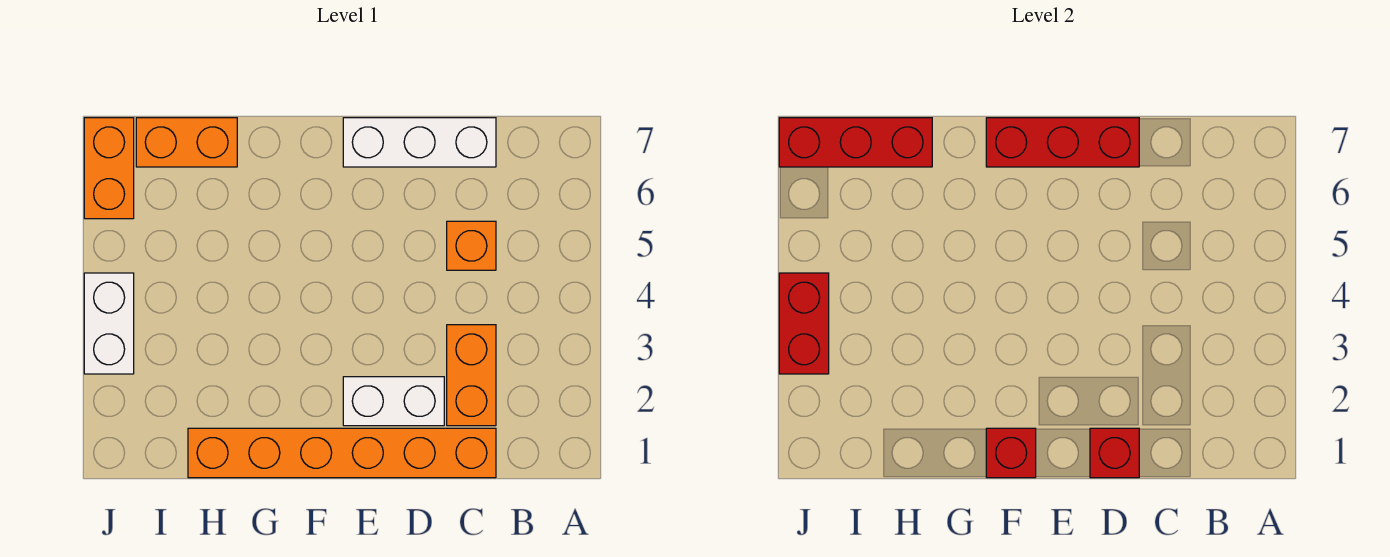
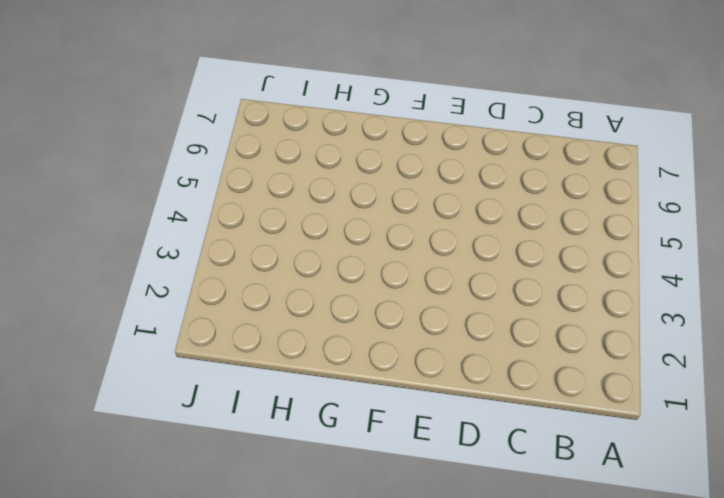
none -> orange 1x6 brick [188,428,496,478]
none -> orange 1x2 brick [447,325,496,426]
none -> orange 1x1 brick [447,221,496,270]

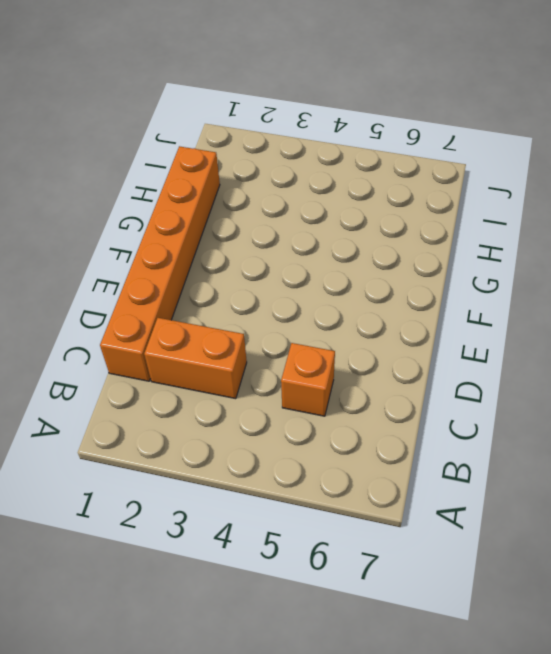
none -> white 1x3 brick [343,118,496,167]
none -> white 1x2 brick [343,377,444,426]
none -> orange 1x2 brick [136,118,237,167]

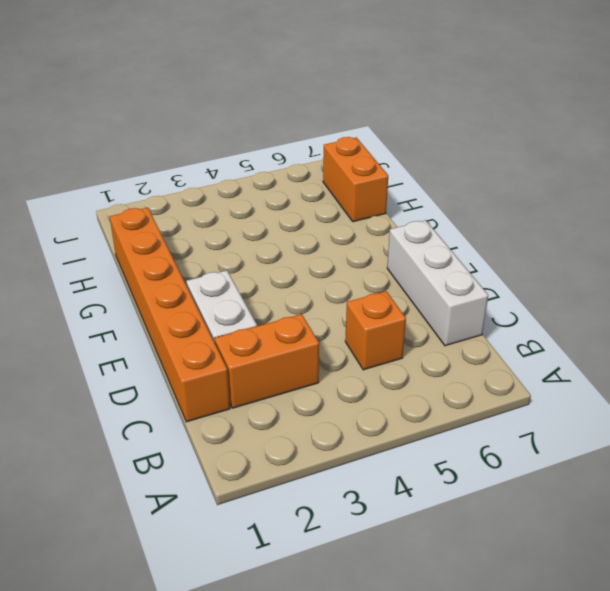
none -> white 1x2 brick [84,273,134,374]
none -> orange 1x2 brick [84,118,134,219]
none -> red 1x1 brick [1090,428,1139,478]

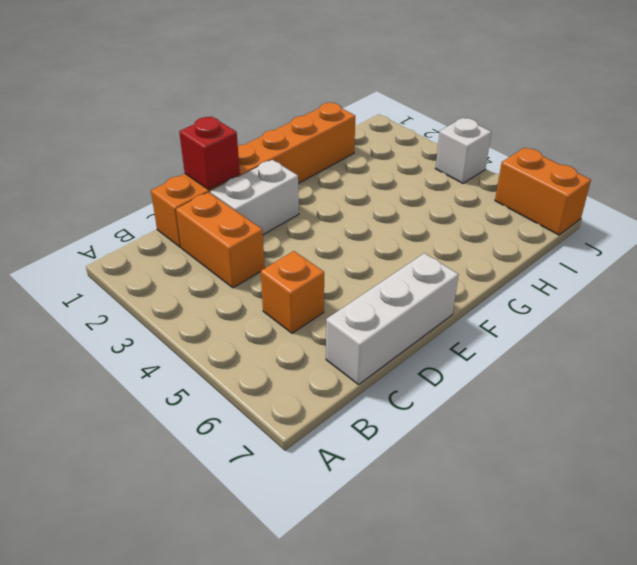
white 1x1 brick [435,118,491,183] -> white 1x2 brick [84,273,134,374]
none -> orange 1x2 brick [136,118,237,167]
none -> red 1x3 brick [986,118,1139,167]
none -> red 1x1 brick [986,428,1036,478]

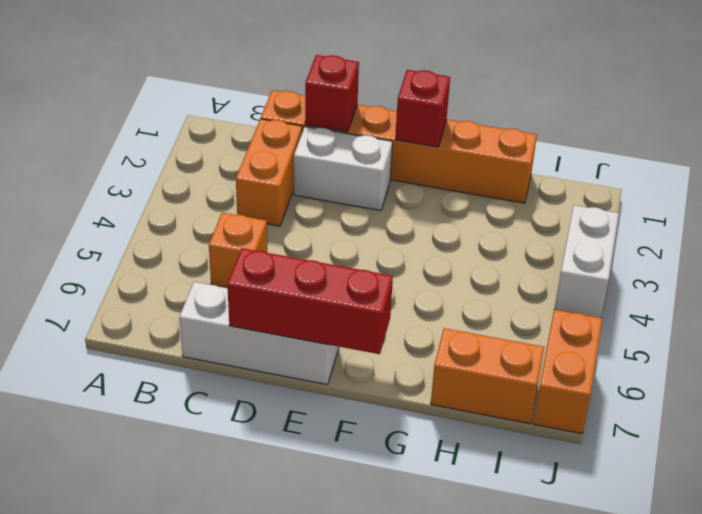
none -> red 1x3 brick [779,118,932,167]
none -> red 1x2 brick [779,273,829,374]

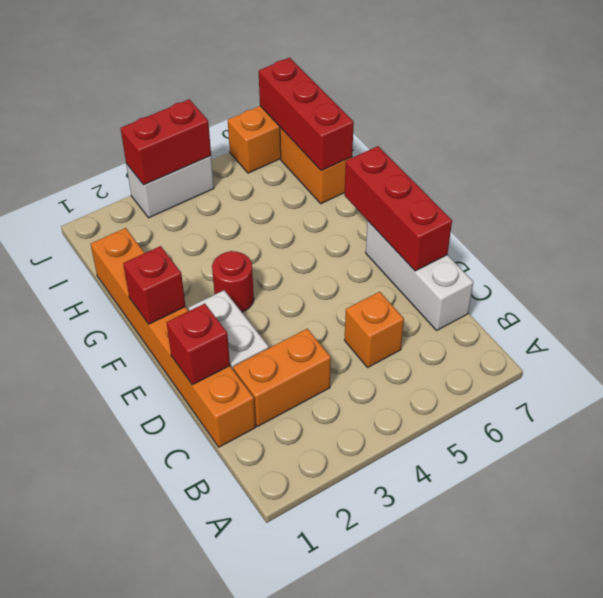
red 1x1 round brick [212,251,254,312] -> none

